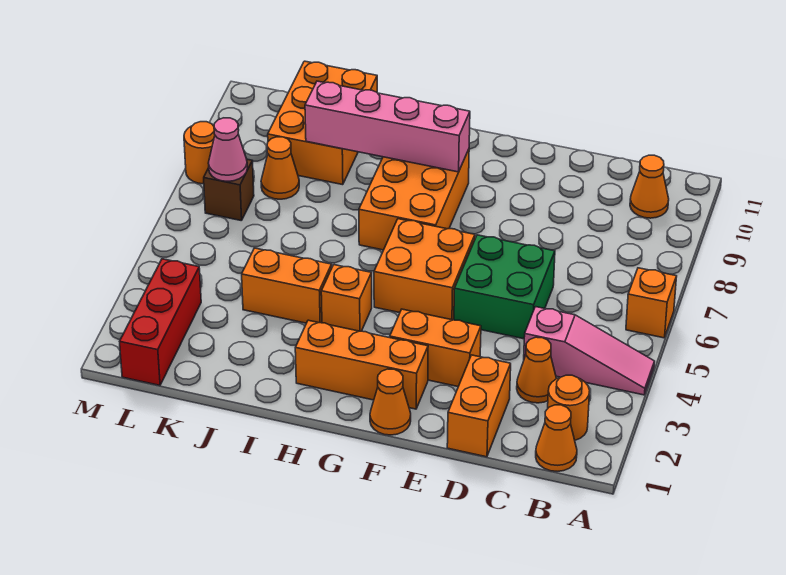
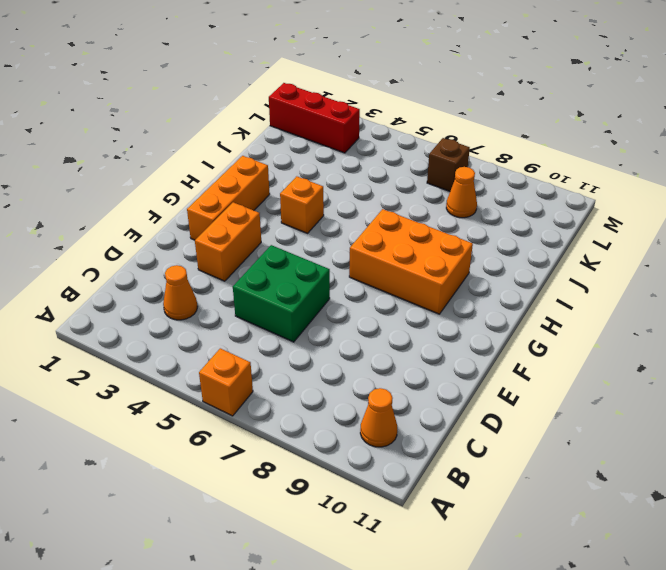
none -> pink 1x3 slope [524,307,655,395]
none -> orange 1x1 cone [536,405,577,471]
none -> orange 1x1 round brick [548,375,590,440]

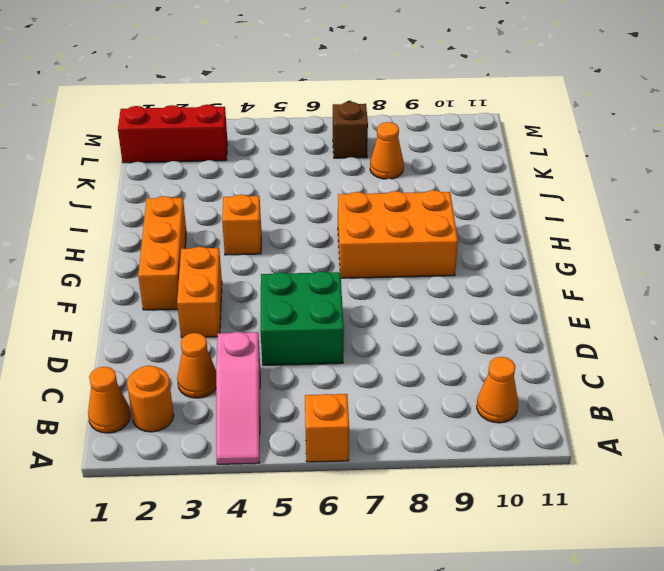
none -> orange 1x2 brick [447,355,511,457]
none -> orange 1x1 cone [370,369,411,435]
none -> orange 2x2 brick [374,219,475,320]

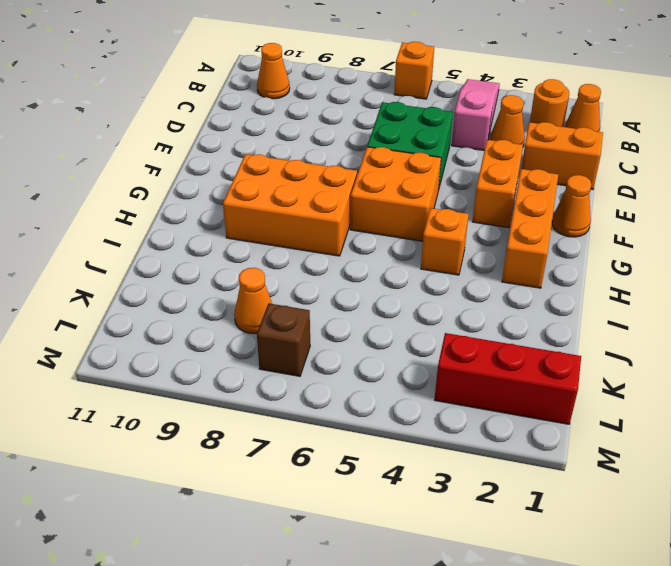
none -> orange 1x2 brick [242,248,332,323]
none -> orange 2x3 brick [268,61,377,185]
none -> orange 1x1 round brick [184,122,215,184]

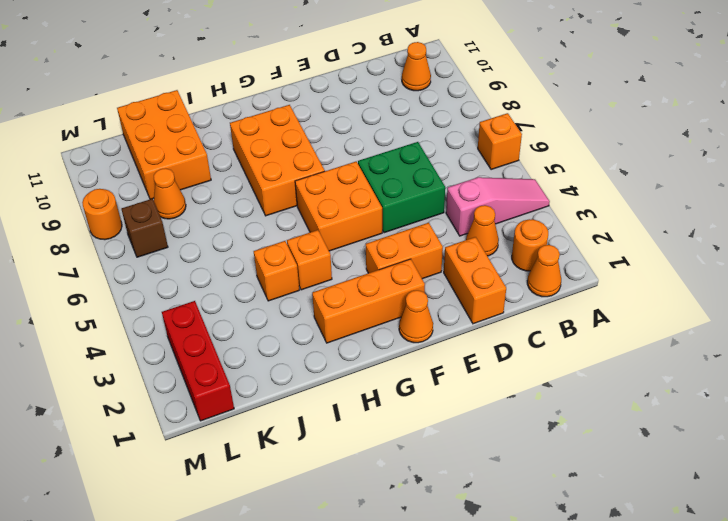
orange 1x1 brick [254,241,299,301] -> orange 1x2 brick [242,248,332,323]
none -> pink 1x4 brick [305,81,470,172]
none -> pink 1x1 cone [209,118,247,181]

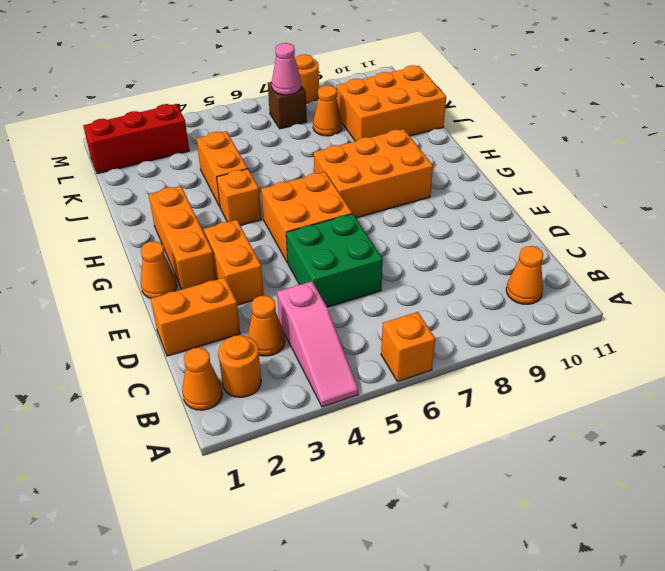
none -> pink 1x4 brick [305,81,470,172]

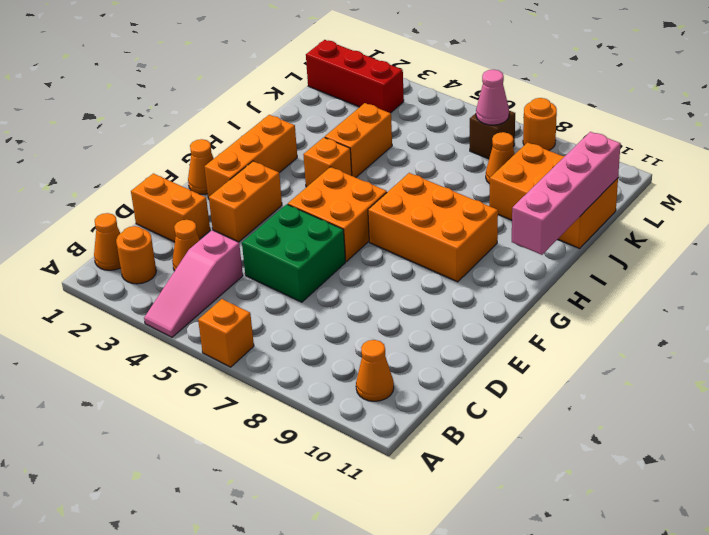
pink 1x4 brick [512,132,621,255] -> pink 1x4 brick moved to [305,81,470,172]

